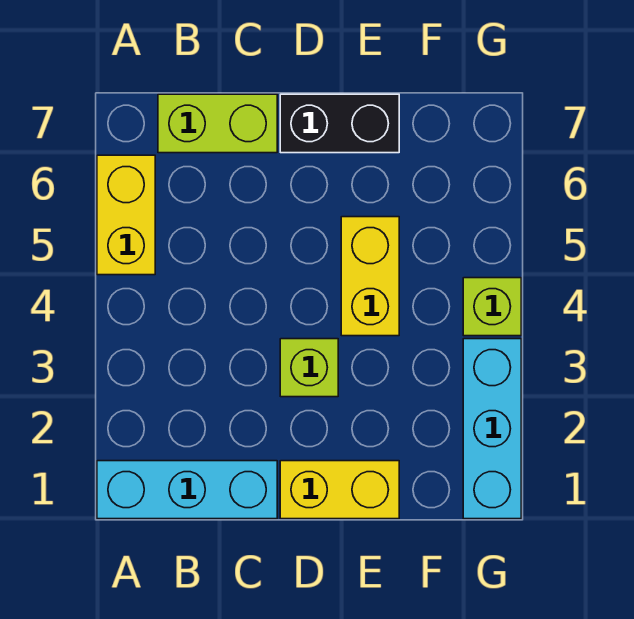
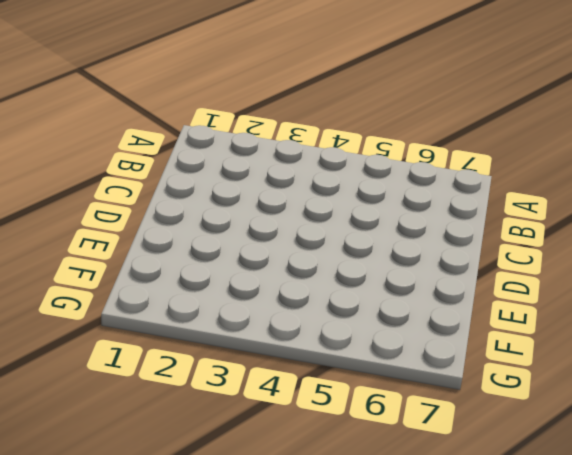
none -> cyan 1x3 brick [97,461,277,519]
none -> yellow 1x2 brick [97,155,155,275]

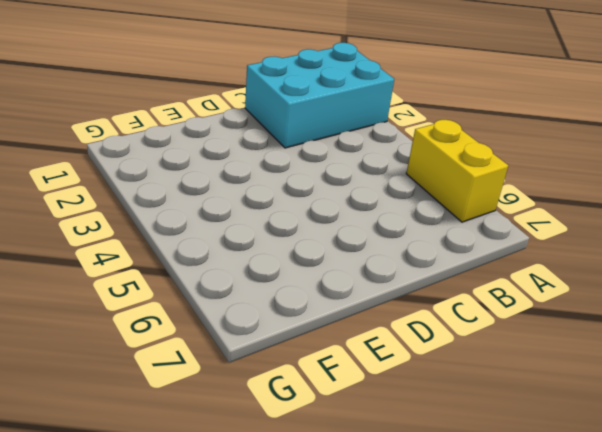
cyan 2x3 brick [245,43,394,148] -> cyan 1x3 brick [97,461,277,519]
none -> lime 1x2 brick [158,94,277,153]
none -> yellow 1x2 brick [280,461,399,519]

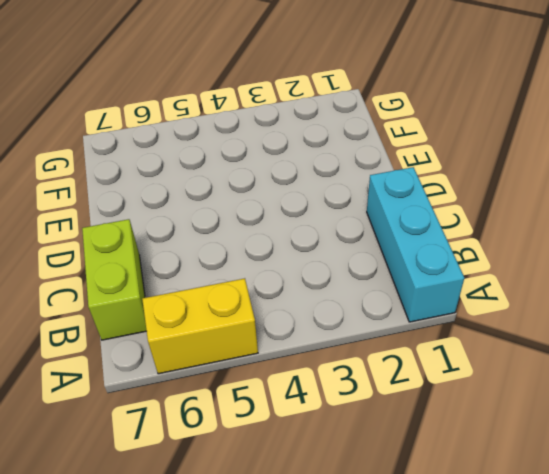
none -> yellow 1x2 brick [280,461,399,519]
none -> lime 1x1 brick [280,339,338,397]

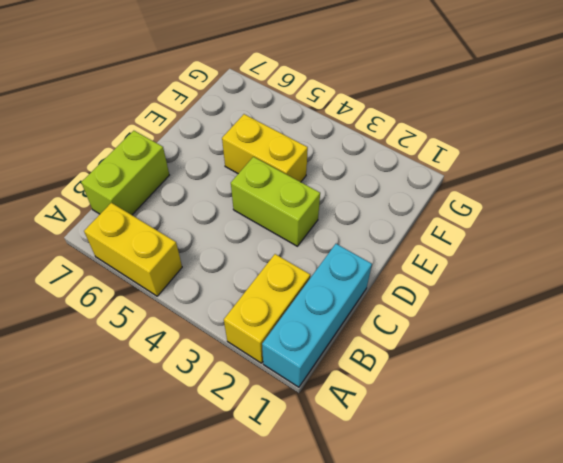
yellow 1x2 brick [224,254,310,363] -> yellow 1x2 brick moved to [280,461,399,519]
lime 1x2 brick [231,157,320,246] -> lime 1x1 brick [280,339,338,397]
none -> black 1x2 brick [280,94,399,153]
none -> cyan 1x3 brick [463,339,521,519]

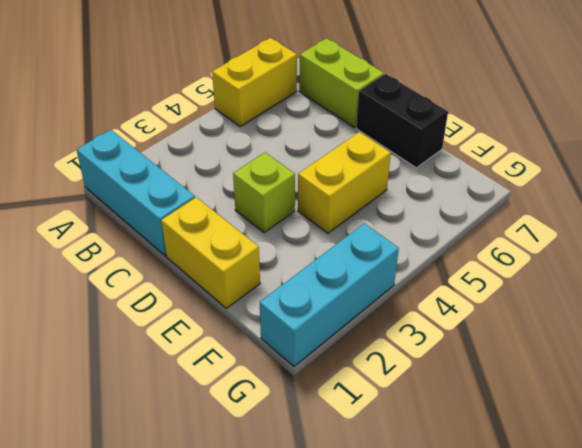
none -> lime 1x1 brick [463,278,521,336]

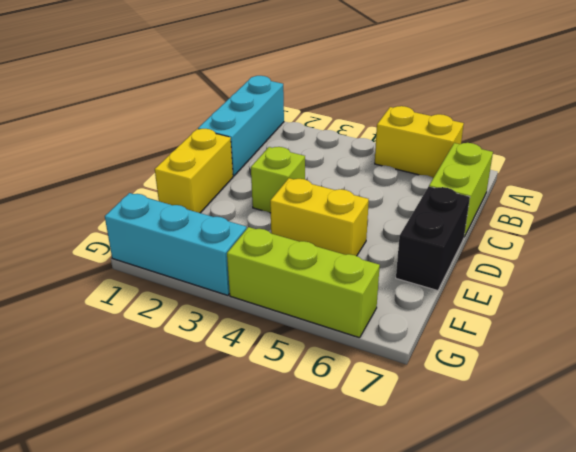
lime 1x3 brick [227,227,380,338] -> lime 1x1 brick [463,278,521,336]

